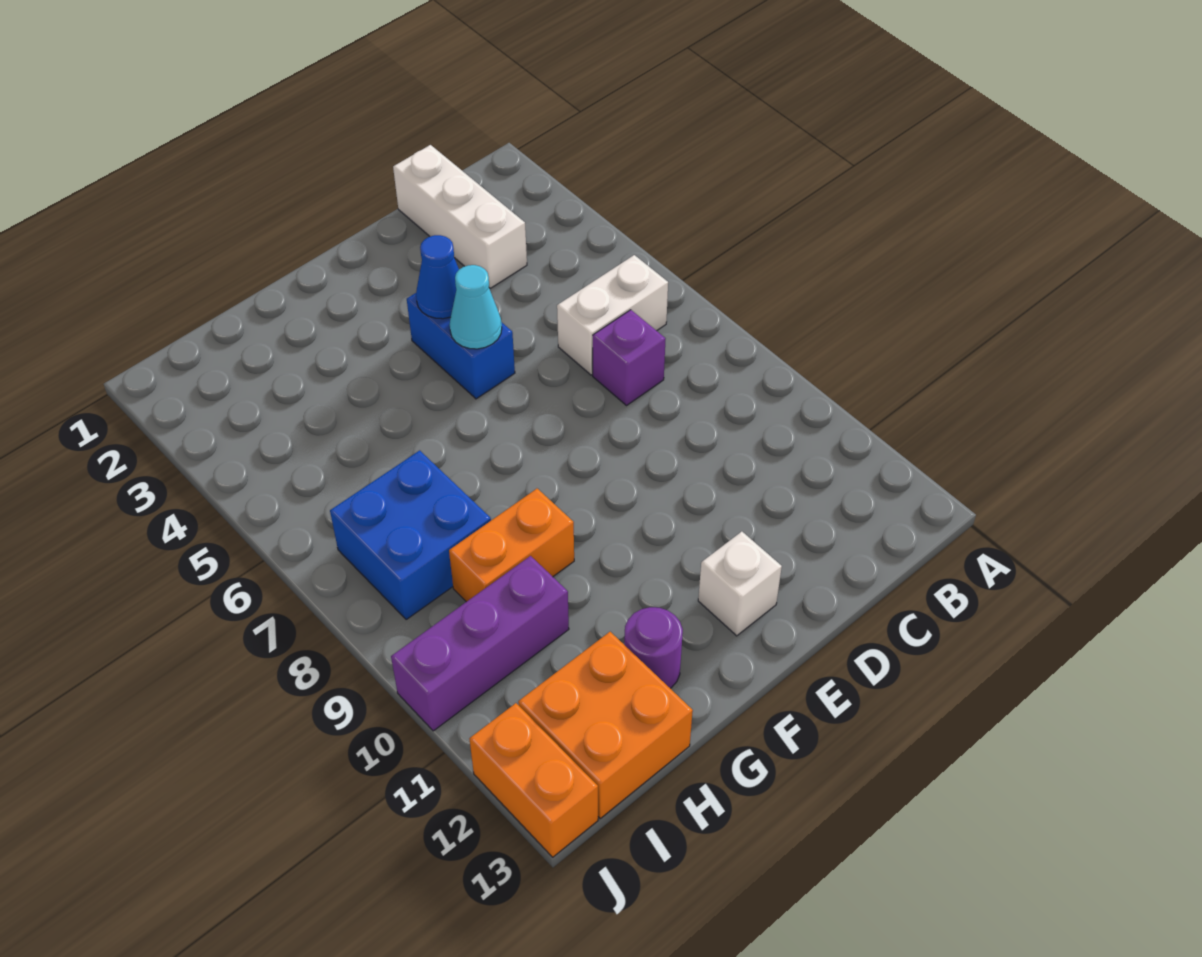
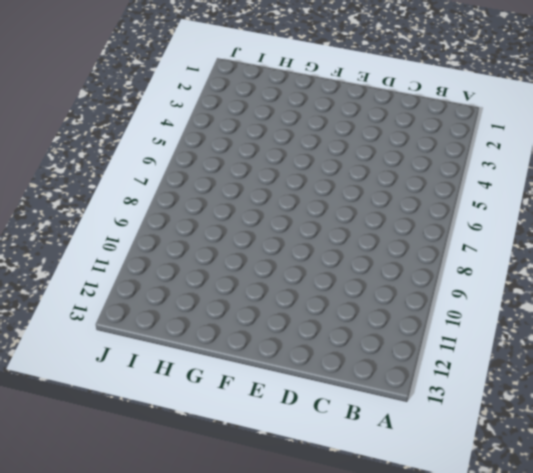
none -> white 1x2 brick [557,255,668,375]
none -> white 1x3 brick [393,145,527,288]
none -> purple 1x1 brick [593,310,666,405]

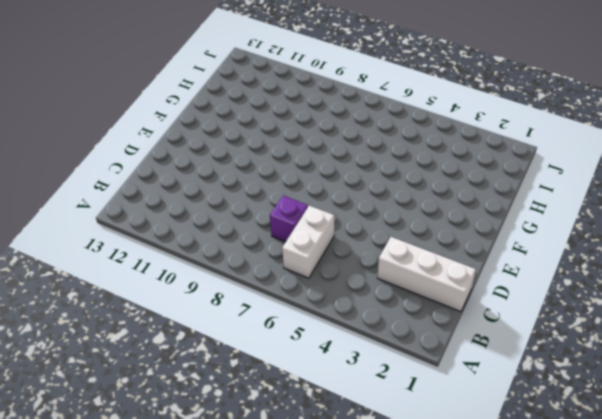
none -> blue 1x2 brick [407,293,515,399]
none -> white 1x1 brick [698,532,782,636]
none -> orange 1x2 brick [449,489,574,602]

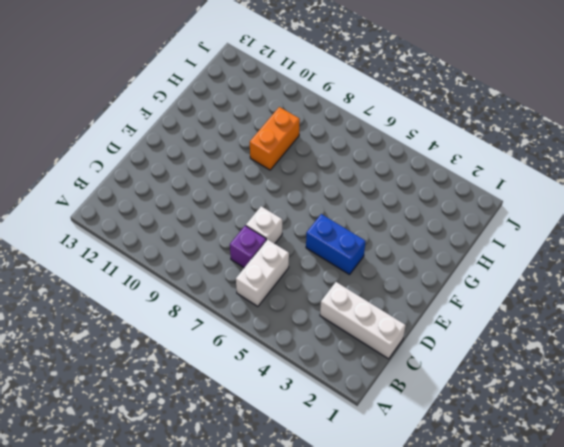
white 1x1 brick [246,206,282,244] -> white 1x1 brick moved to [698,532,782,636]
none -> purple 1x1 round brick [624,607,683,688]
none -> blue 2x2 brick [330,450,491,620]
none -> purple 1x3 brick [391,556,569,731]

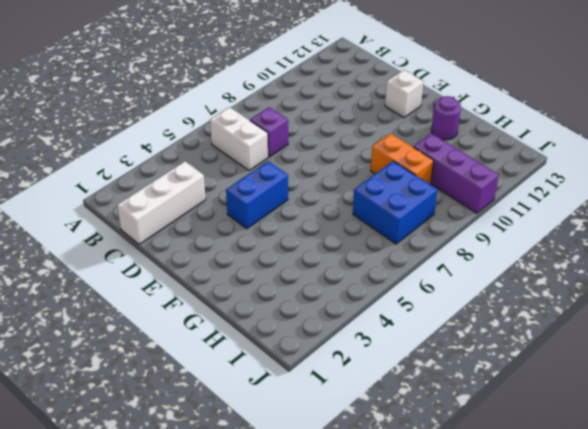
none -> orange 2x2 brick [518,632,693,818]
none -> orange 1x2 brick [470,703,598,857]
none -> blue 1x1 cone [416,235,459,319]

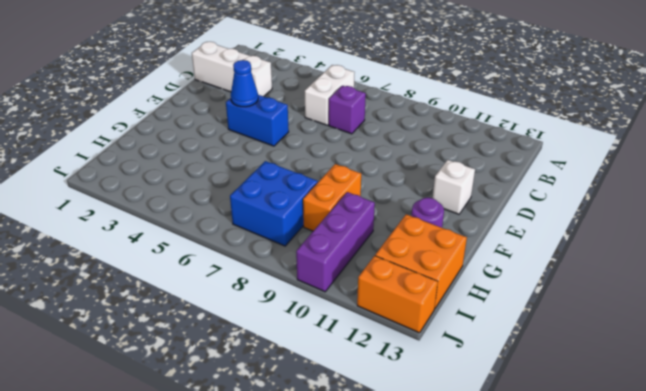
none -> cyan 1x1 cone [450,265,502,349]

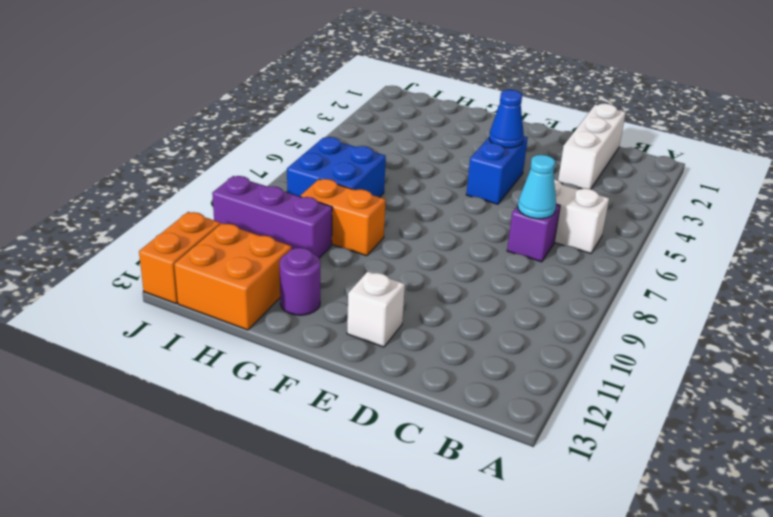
cyan 1x1 cone [518,155,556,219] -> cyan 1x1 cone moved to [450,265,502,349]

